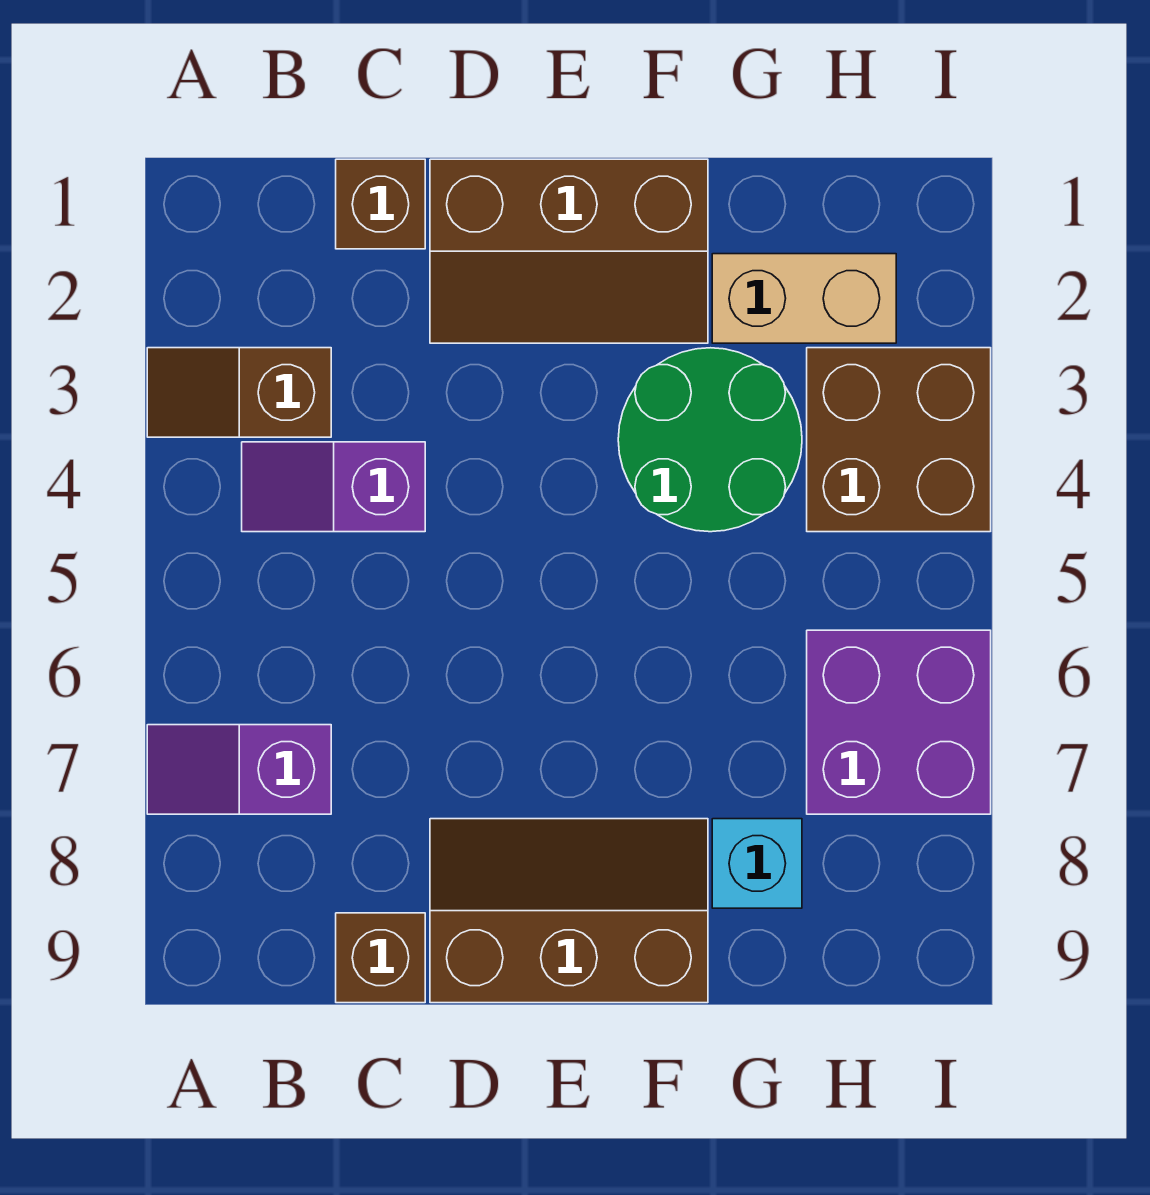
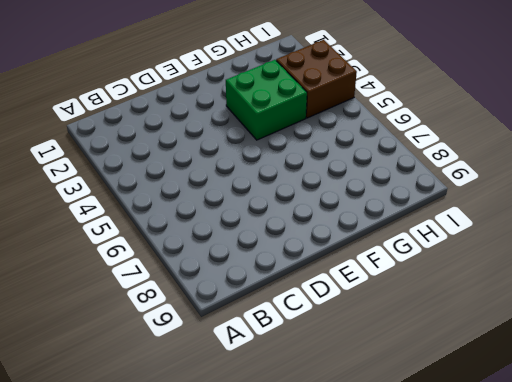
green 2x2 brick [226,60,307,140] -> green 2x2 round brick [618,348,802,532]
none -> brown 1x2 slope [147,348,331,437]
none -> purple 1x2 slope [147,725,331,814]
none -> purple 1x2 slope [242,442,425,532]

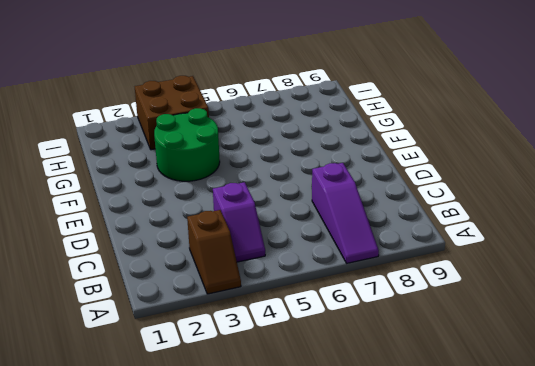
purple 1x3 slope [312,163,379,263] -> purple 1x2 slope [147,725,331,814]
none -> brown 1x1 brick [336,159,425,249]
none -> brown 1x1 brick [336,913,425,1003]
none -> brown 2x3 slope [430,159,708,343]

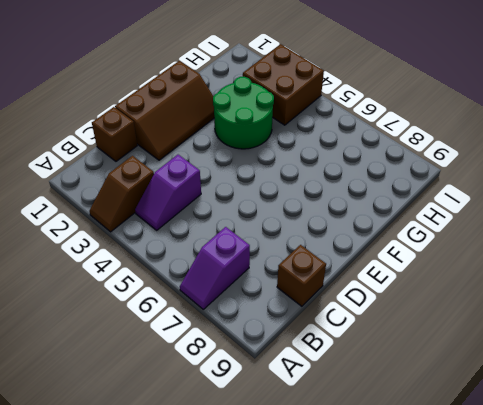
none -> brown 2x3 slope [430,819,708,1003]
none -> tan 1x2 brick [712,254,896,343]
none -> cyan 1x1 brick [712,819,802,908]

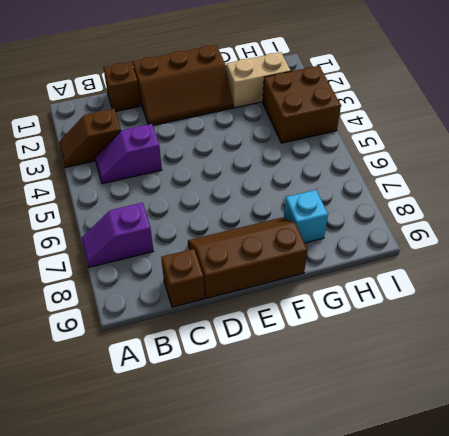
none -> green 2x2 round brick [618,348,802,532]
none -> purple 2x2 brick [807,630,991,814]

